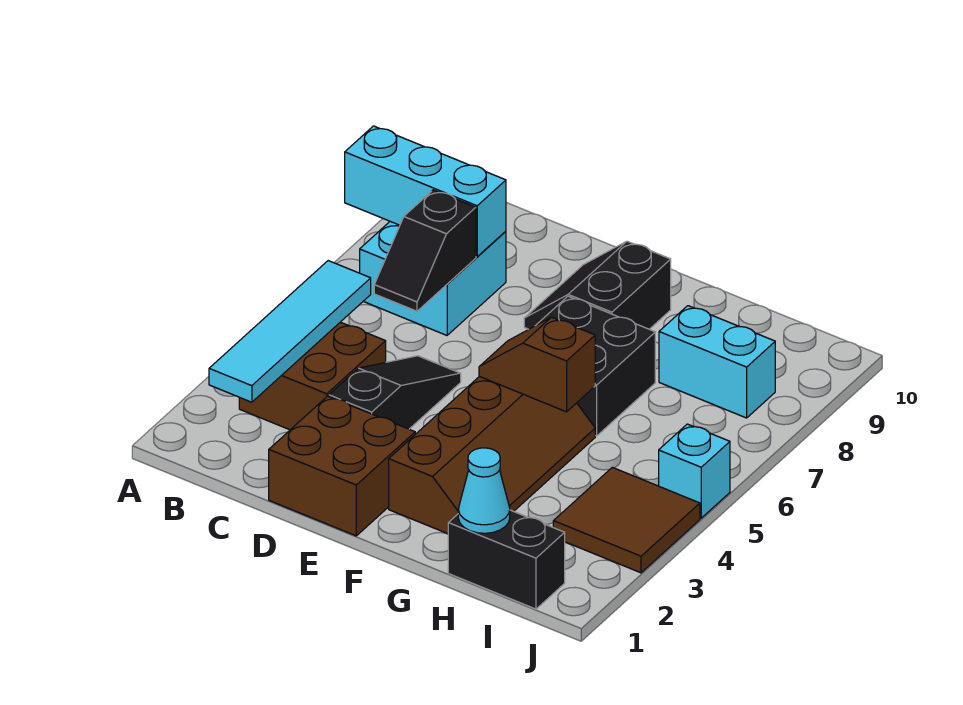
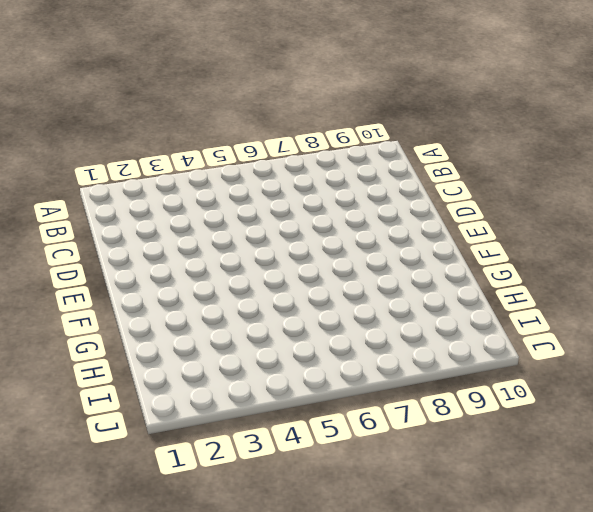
none -> brown 2x2 brick [239,322,386,430]
none -> cyan 2x2 brick [360,222,506,335]
none -> brown 2x2 brick [269,396,415,536]

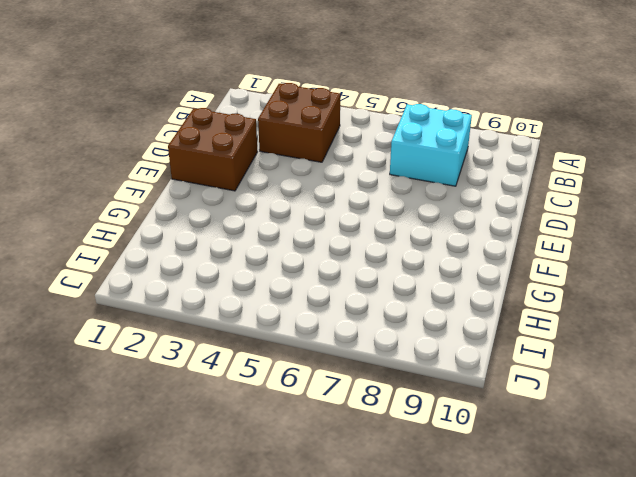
none -> black 1x3 slope [329,356,461,429]
none -> black 2x2 slope [524,241,671,329]
none -> brown 2x4 slope [389,376,595,534]

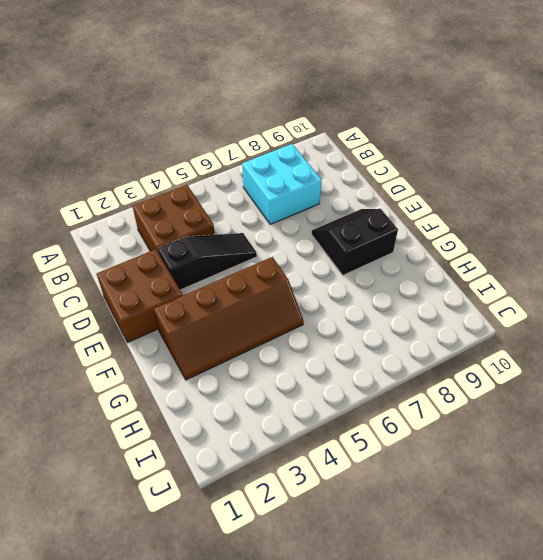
none -> black 2x2 brick [537,296,655,436]
none -> black 1x2 brick [448,510,565,609]
none -> cyan 1x2 brick [659,306,775,418]

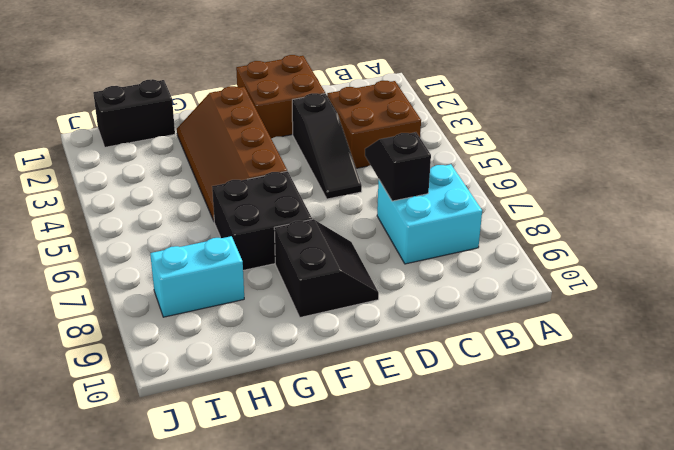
none -> brown 2x2 tile [553,467,700,573]
none -> cyan 1x1 brick [659,424,730,518]
none -> cyan 1x3 brick [345,126,506,257]

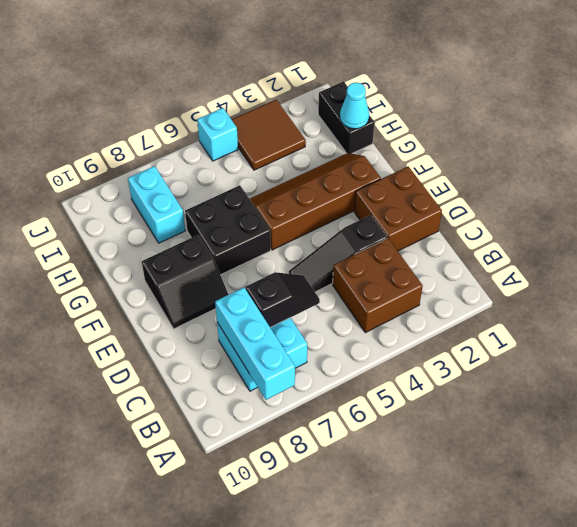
none -> cyan 1x4 tile [209,261,371,402]
none -> brown 1x2 slope [479,317,595,412]

